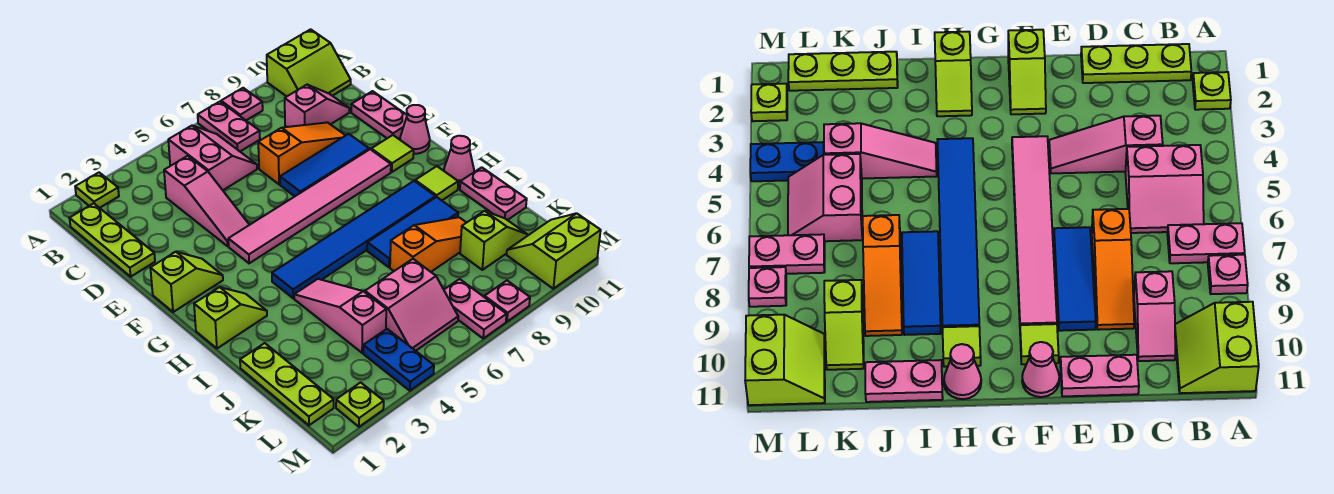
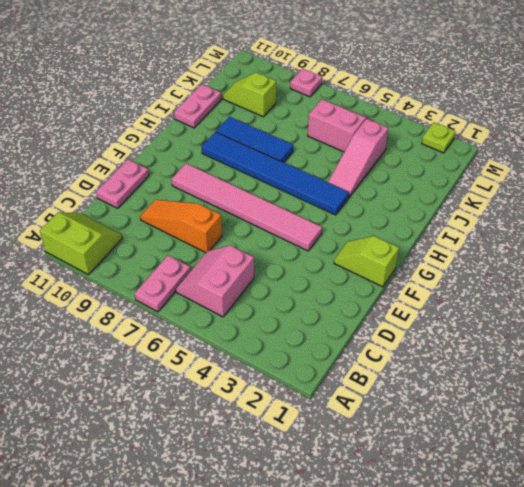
none -> lime 1x1 plate [75,173,119,208]
none -> pink 1x1 plate [221,88,263,120]
none -> lime 1x3 plate [70,203,155,277]
none -> pink 1x3 slope [164,156,249,246]

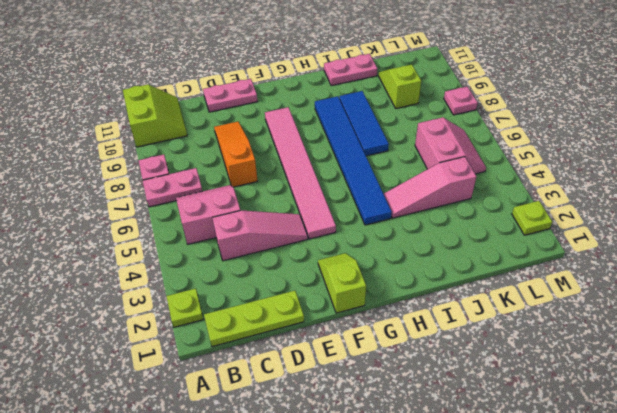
none -> pink 1x2 slope [285,85,349,127]
none -> blue 1x3 tile [280,134,369,196]
none -> lime 1x1 tile [371,135,414,172]
none -> pink 1x1 cone [400,105,430,154]

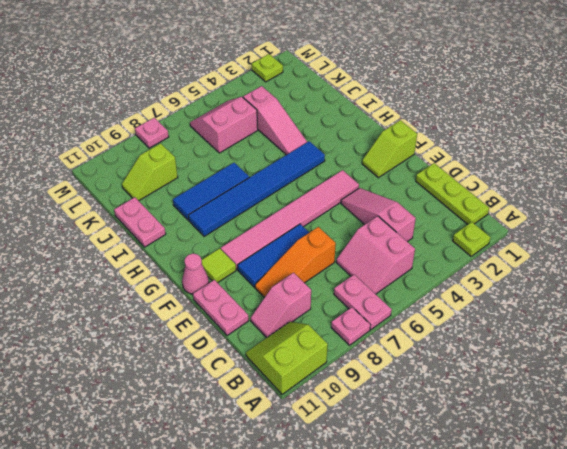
none -> lime 1x2 slope [194,287,267,348]
none -> lime 1x1 tile [415,166,458,200]
none -> pink 1x1 cone [444,136,474,185]
none -> lime 1x3 plate [240,343,334,425]

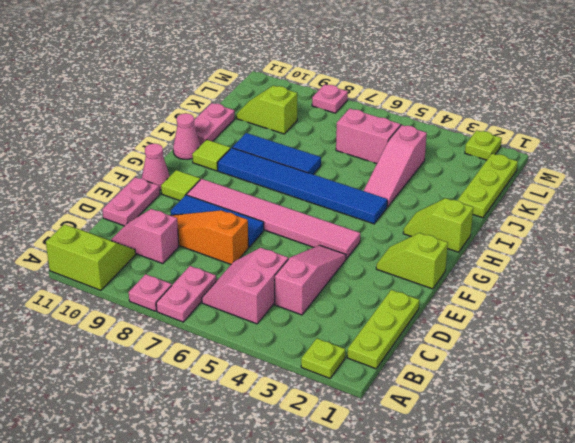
none -> orange 1x3 slope [390,217,466,272]
none -> blue 1x2 plate [363,329,434,391]
none -> pink 1x2 plate [444,279,507,338]
none -> lime 2x2 slope [507,213,601,289]

